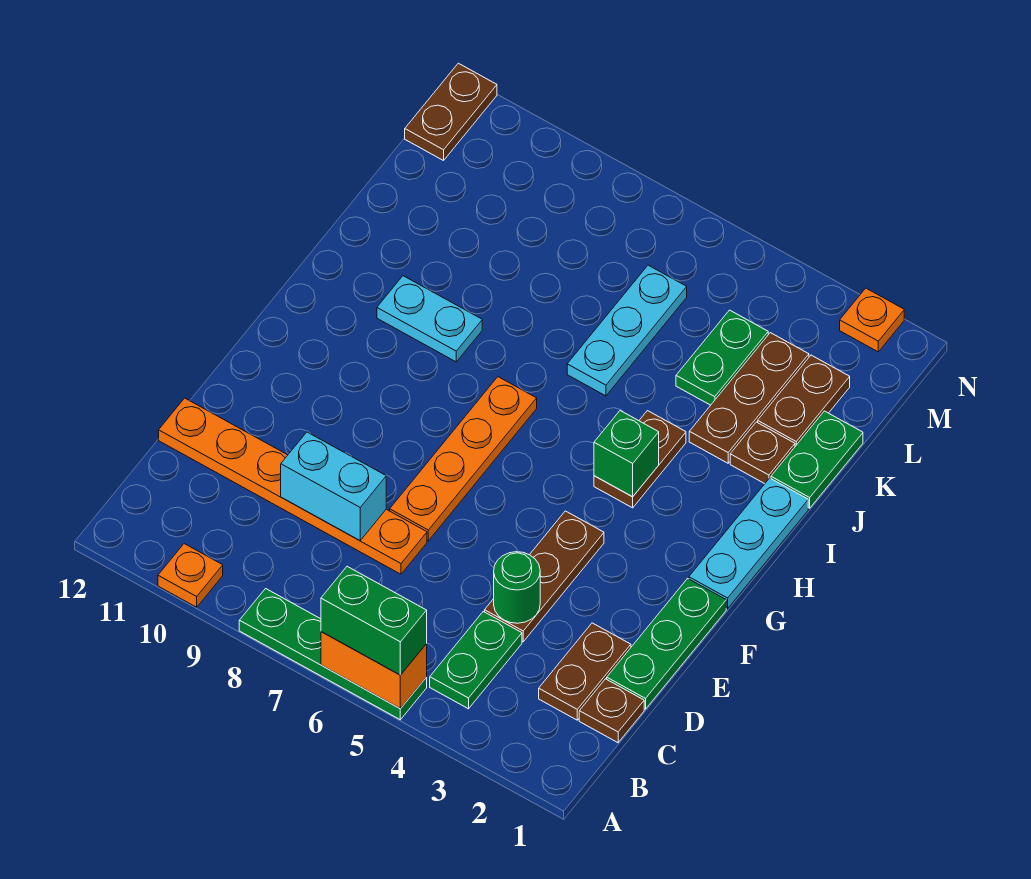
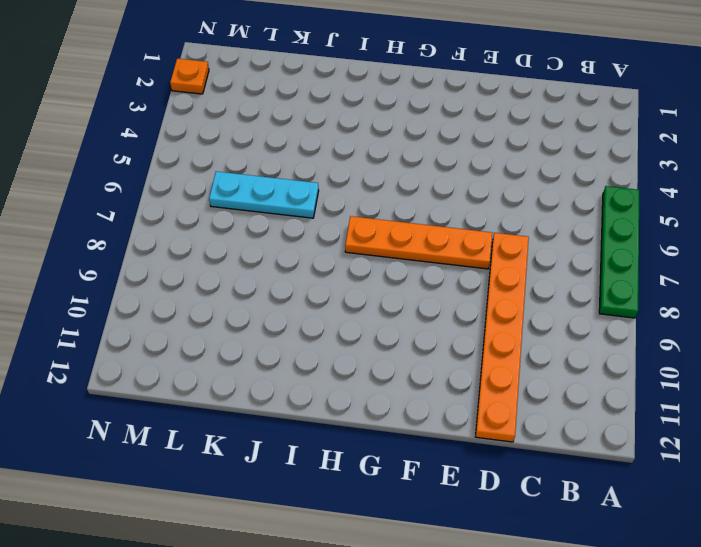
none -> orange 1x1 plate [158,544,223,607]
none -> green 1x2 plate [430,612,522,709]
none -> brown 1x1 plate [579,679,644,743]

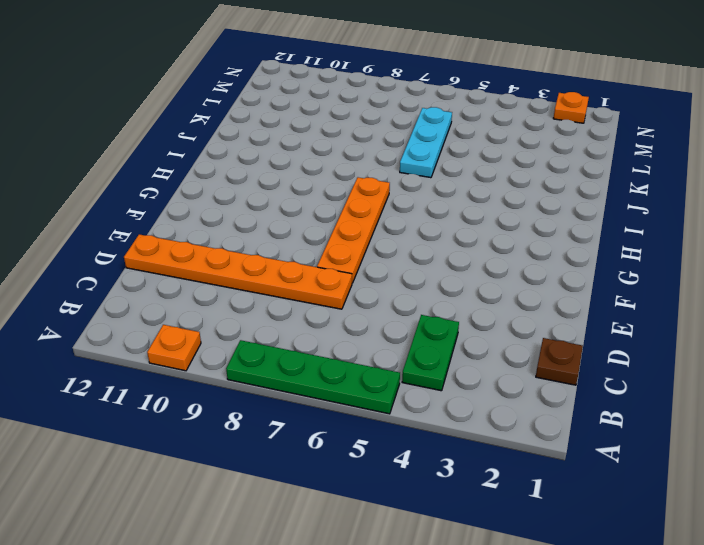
none -> brown 1x2 plate [539,623,631,720]
none -> green 1x3 plate [607,579,726,709]
none -> brown 1x3 plate [485,511,604,642]

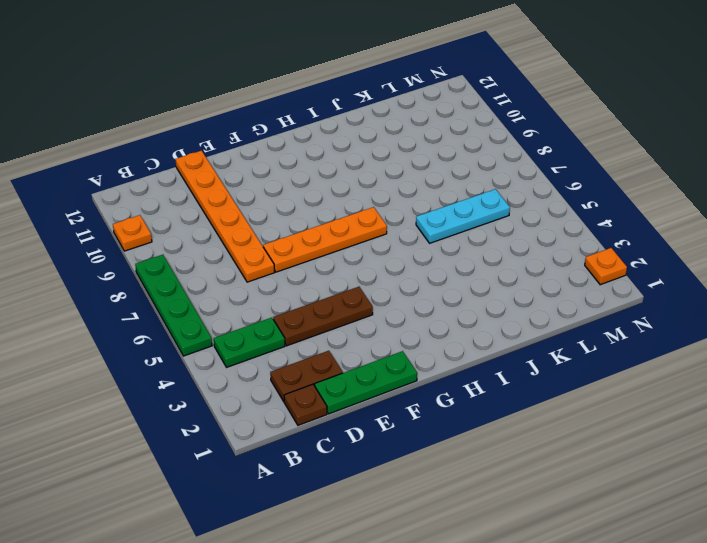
none -> cyan 1x3 plate [689,478,808,609]
none -> brown 1x2 plate [594,411,686,508]
none -> cyan 1x2 plate [377,276,482,362]

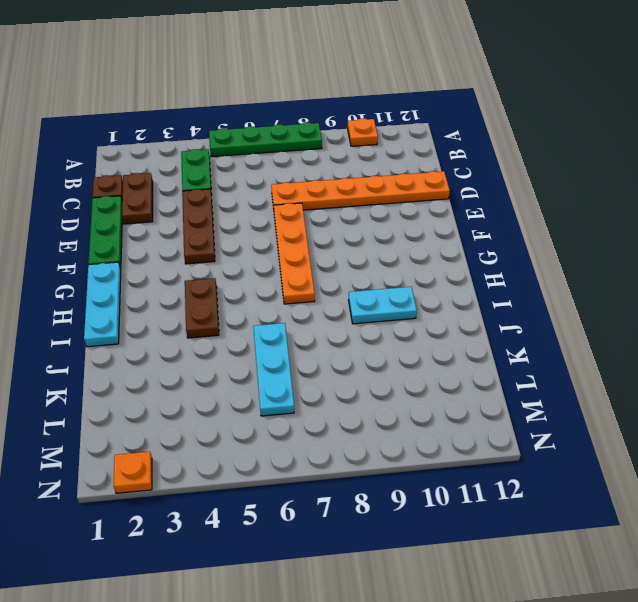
none -> green 1x2 plate [771,411,863,508]
none -> brown 1x1 plate [730,422,795,484]
none -> brown 1x3 plate [689,333,809,463]

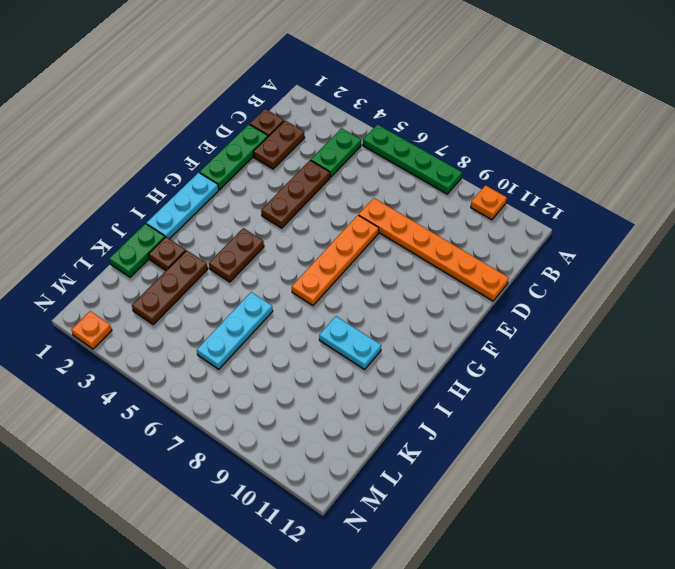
none -> brown 1x2 plate [758,355,850,446]
none -> green 1x2 plate [676,310,768,405]
none -> brown 1x2 plate [405,63,497,161]

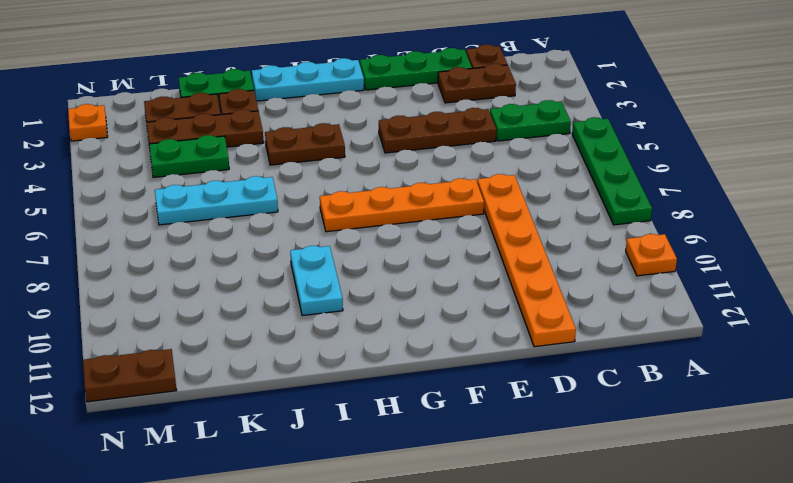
none -> orange 1x2 brick [321,632,427,709]
none -> green 1x1 round brick [494,552,540,623]
none -> cyan 1x2 brick [281,432,386,541]

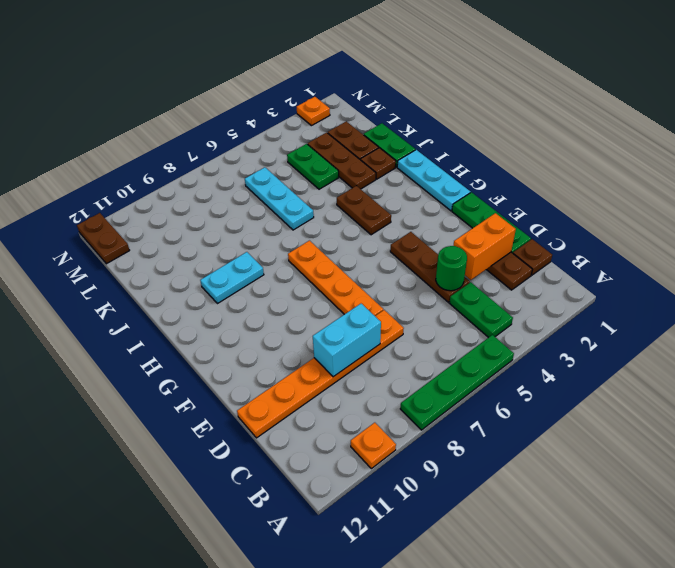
orange 1x2 brick [453,213,516,280] -> orange 1x2 brick moved to [321,632,427,709]
none -> green 1x1 brick [594,411,659,497]
none -> green 1x2 brick [321,566,427,675]

